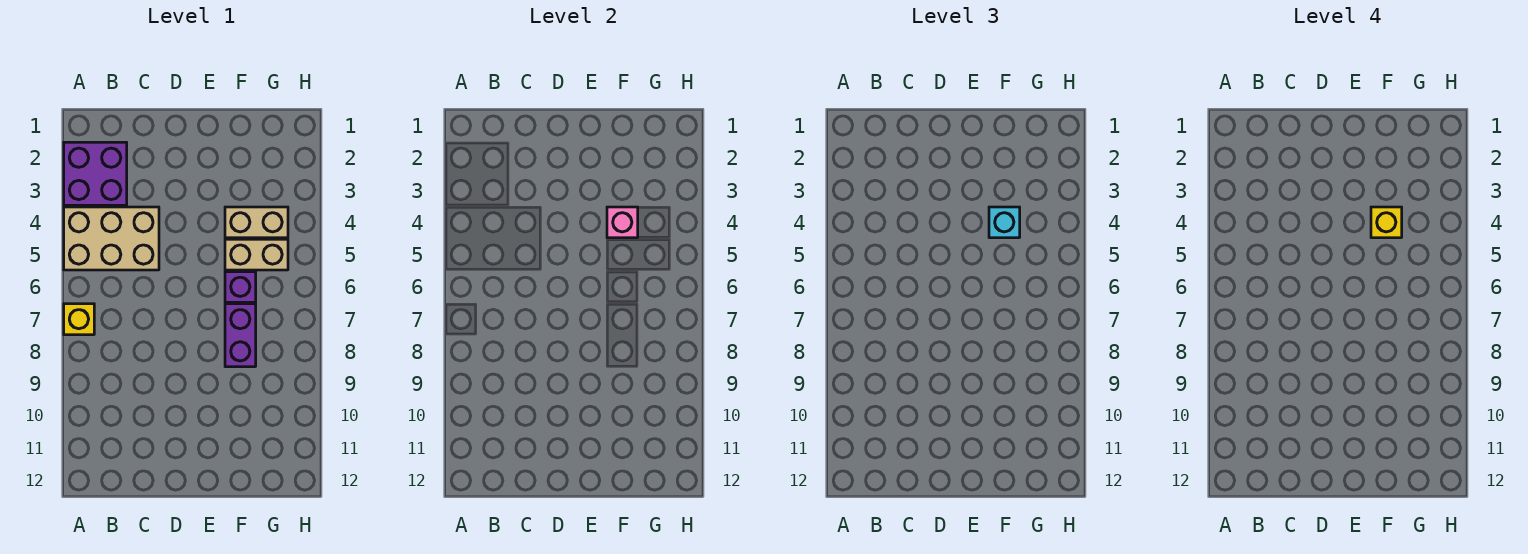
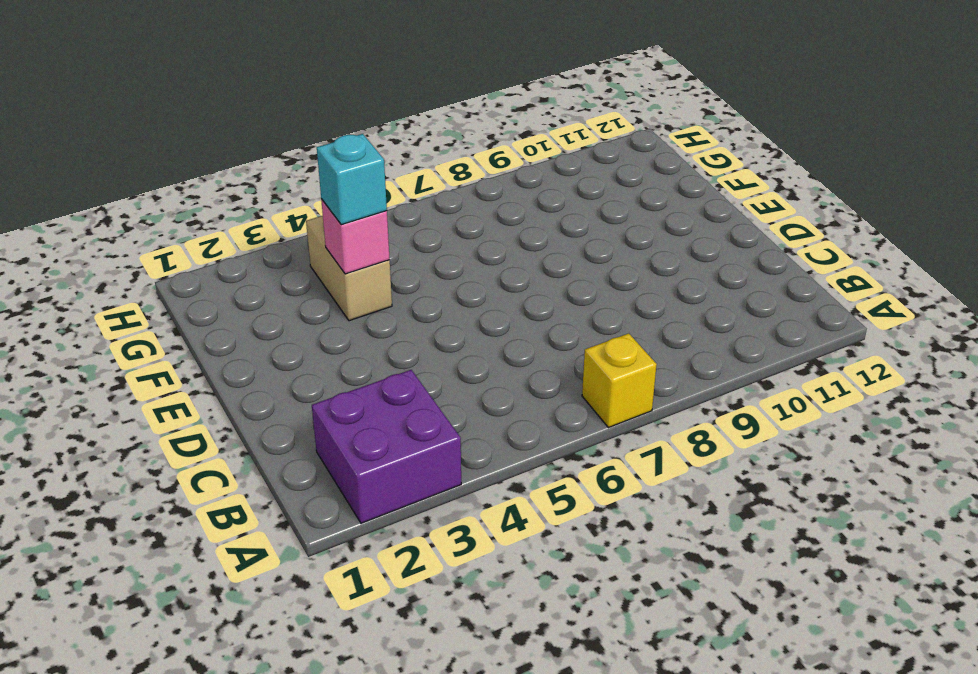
none -> tan 2x3 brick [64,207,159,270]
none -> tan 1x2 brick [225,239,288,270]

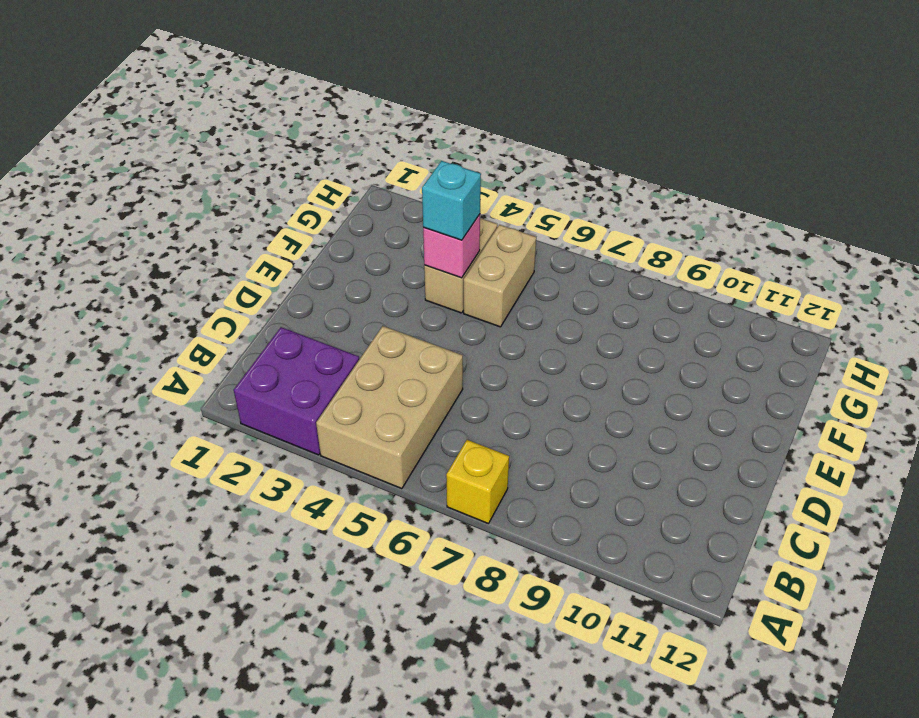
none -> purple 1x1 brick [225,272,256,302]
none -> purple 1x2 brick [225,304,256,367]

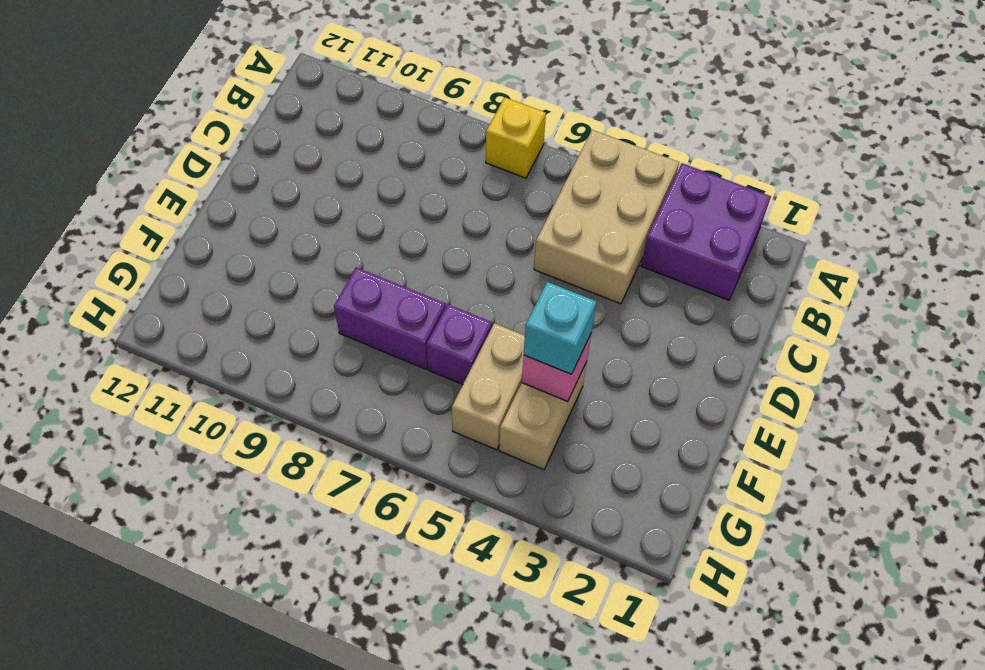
none -> yellow 1x1 brick [1371,207,1402,238]

